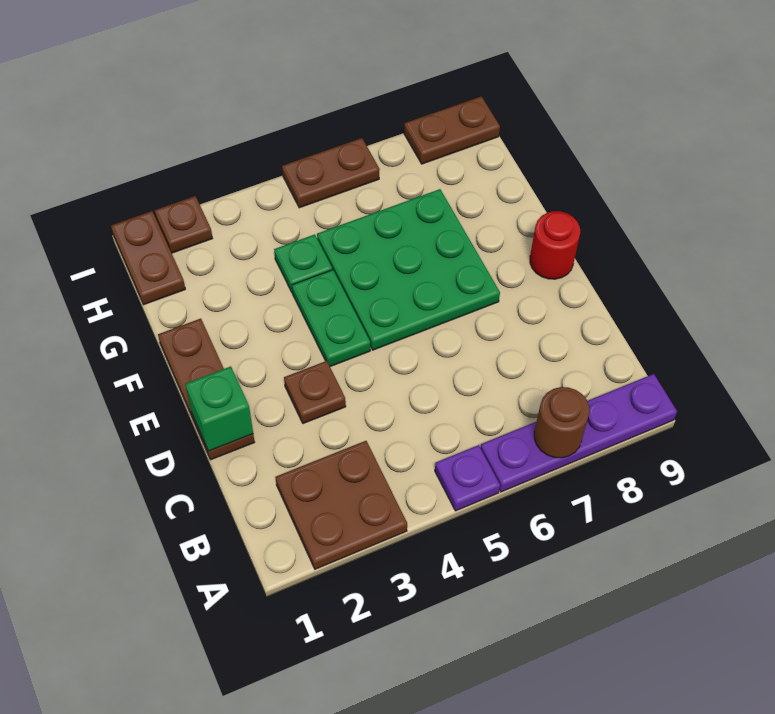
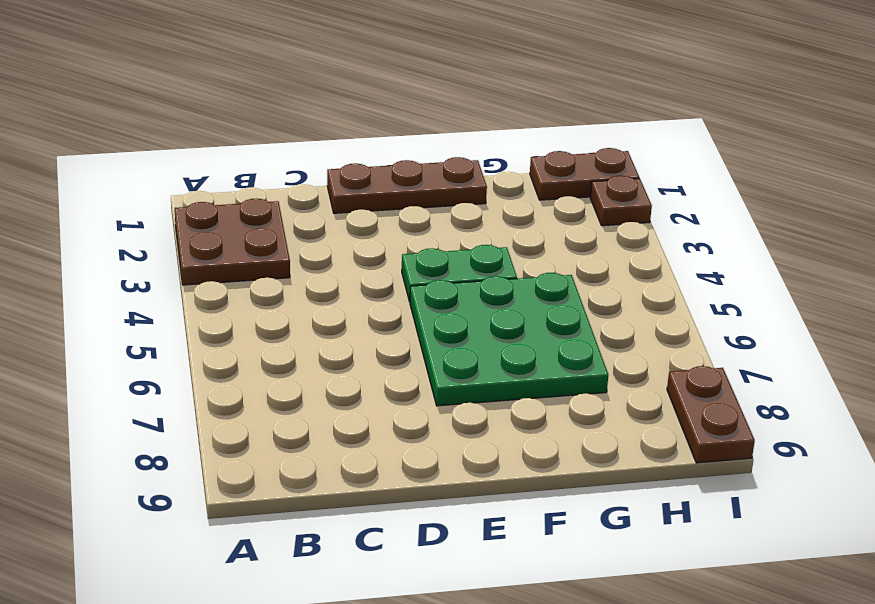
none -> purple 1x1 plate [435,445,500,511]
none -> purple 1x4 plate [480,374,677,492]
none -> brown 1x1 plate [284,361,346,424]

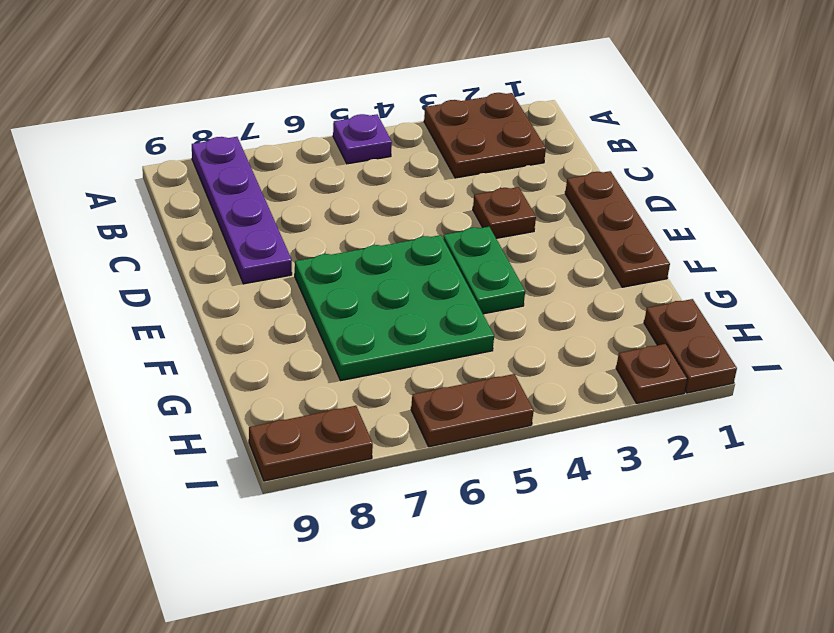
purple 1x4 plate [192,137,292,284] -> purple 1x4 plate turned to [480,374,677,492]
none -> red 1x1 round brick [530,211,580,279]
none -> green 1x1 plate [274,234,332,293]
none -> brown 1x1 round brick [534,387,590,458]

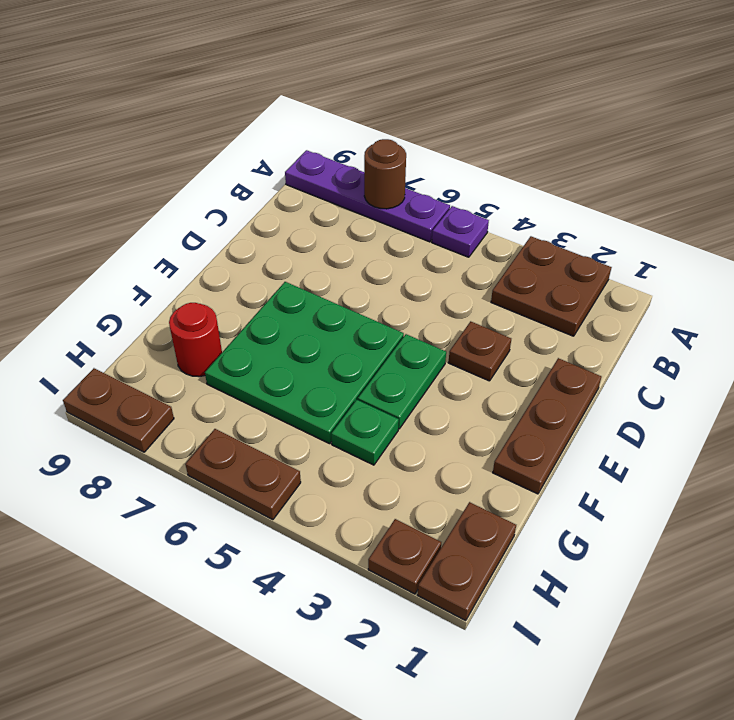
red 1x1 round brick [169,303,222,377] -> red 1x1 round brick moved to [530,211,580,279]
none -> green 1x1 brick [185,367,253,451]

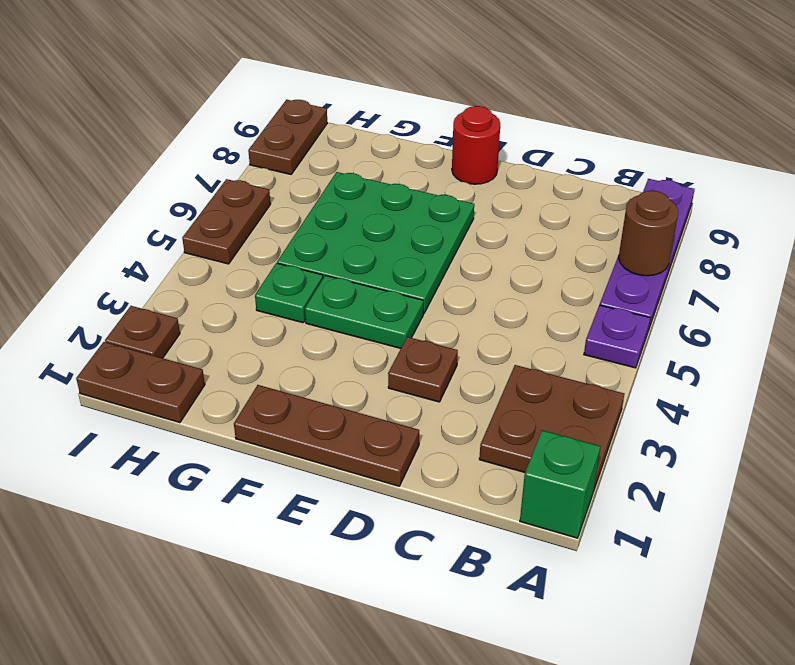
green 1x1 brick [520,430,600,538] -> green 1x1 brick moved to [185,367,253,451]

